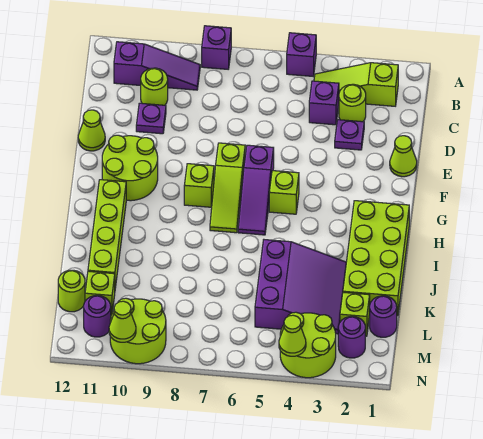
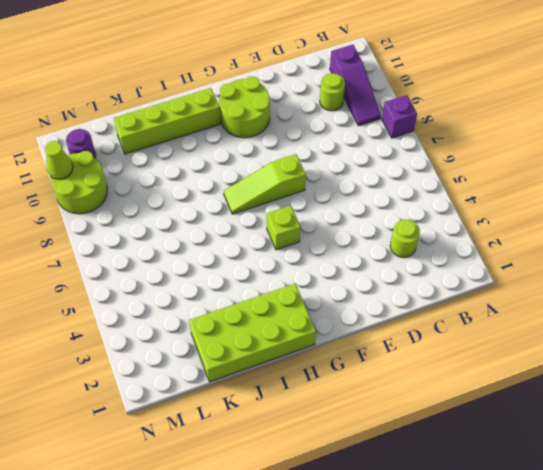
none -> purple 1x1 brick [287,33,316,76]
none -> lime 1x3 slope [314,63,398,106]
none -> purple 1x1 brick [309,81,339,125]

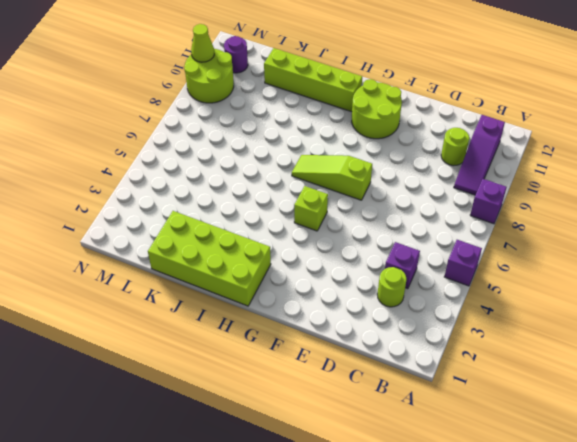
none -> lime 1x3 slope [314,63,398,106]
none -> purple 1x1 plate [335,120,364,150]
none -> purple 1x1 plate [136,103,166,134]

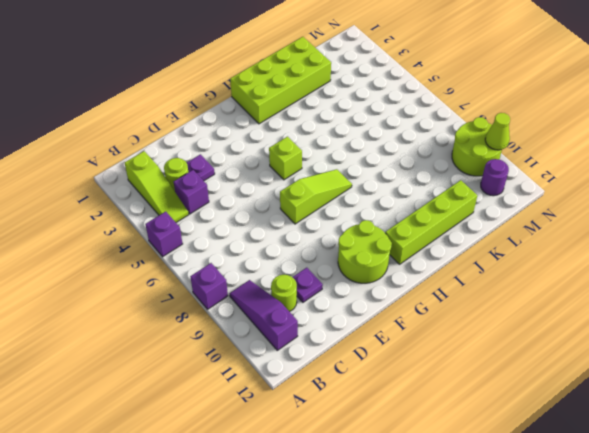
none -> lime 1x1 cone [390,136,417,177]
none -> lime 1x1 cone [78,110,105,151]
none -> purple 1x3 slope [238,145,274,235]

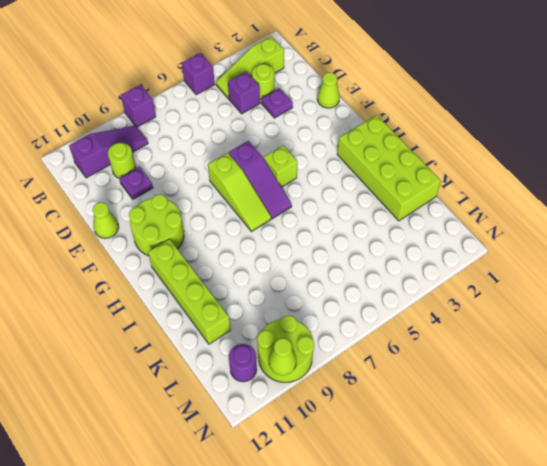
none -> lime 1x1 brick [184,164,214,207]
none -> purple 3x3 slope [255,240,346,334]
none -> purple 1x1 round brick [370,296,397,337]

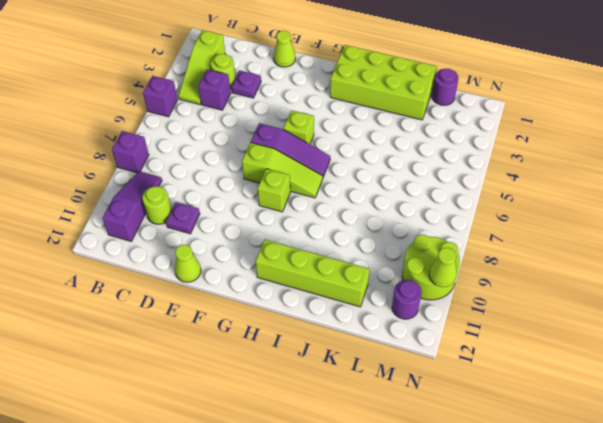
none -> lime 2x2 round brick [102,135,158,201]
none -> purple 3x3 slope [255,240,346,334]
none -> lime 1x1 brick [340,292,370,336]

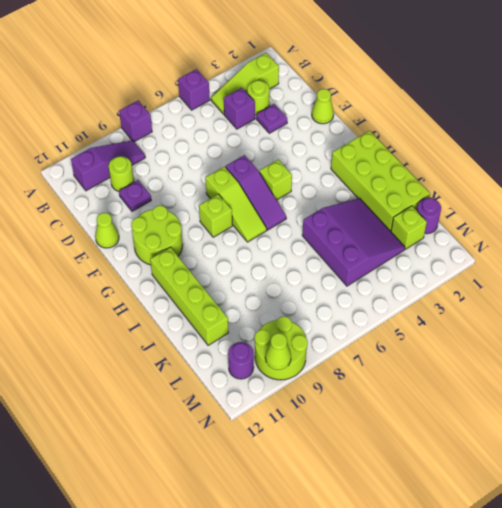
none -> lime 1x1 brick [85,271,115,315]
none -> lime 1x1 round brick [58,270,85,312]
none -> purple 1x1 round brick [338,317,365,358]

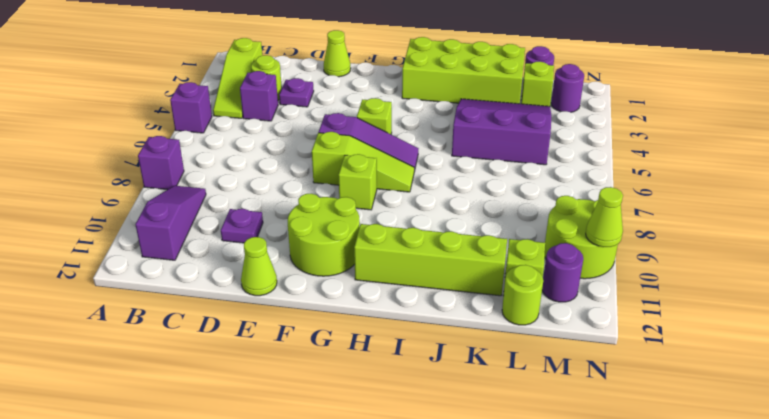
none -> lime 1x1 round brick [141,68,168,105]
none -> lime 2x2 round brick [280,312,336,378]
none -> lime 1x1 cone [279,315,306,356]

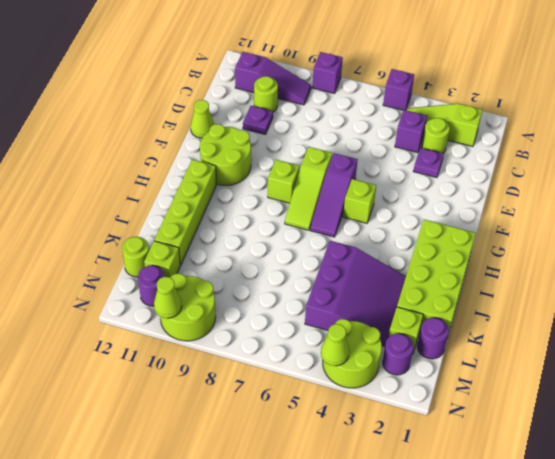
none -> lime 1x1 cone [390,136,417,177]

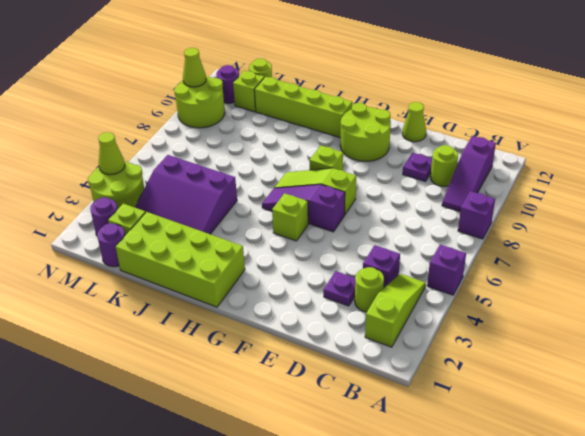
none -> lime 1x1 cone [390,136,417,177]

